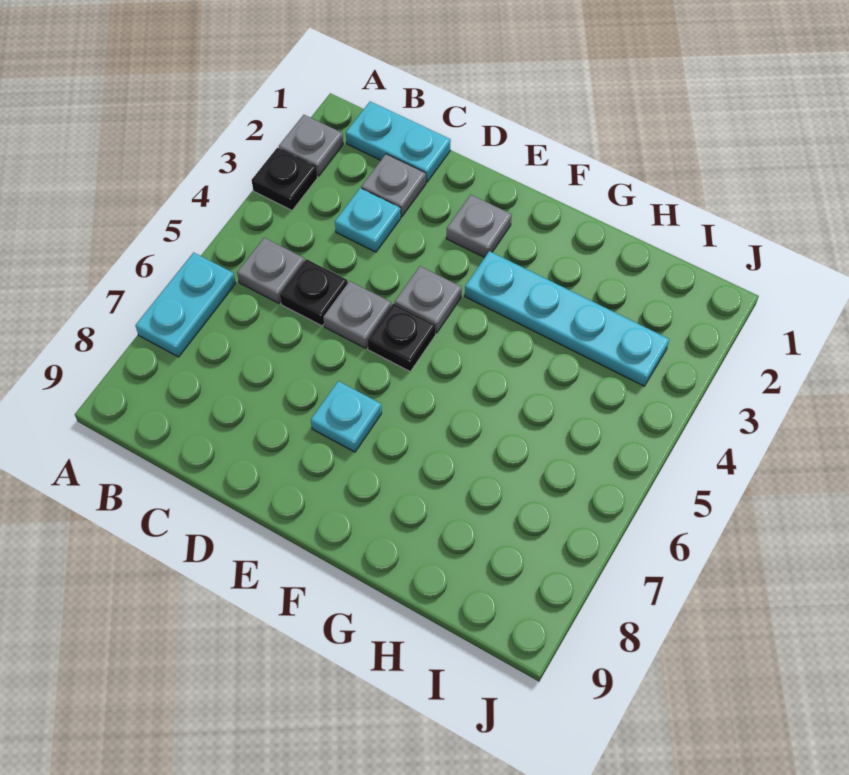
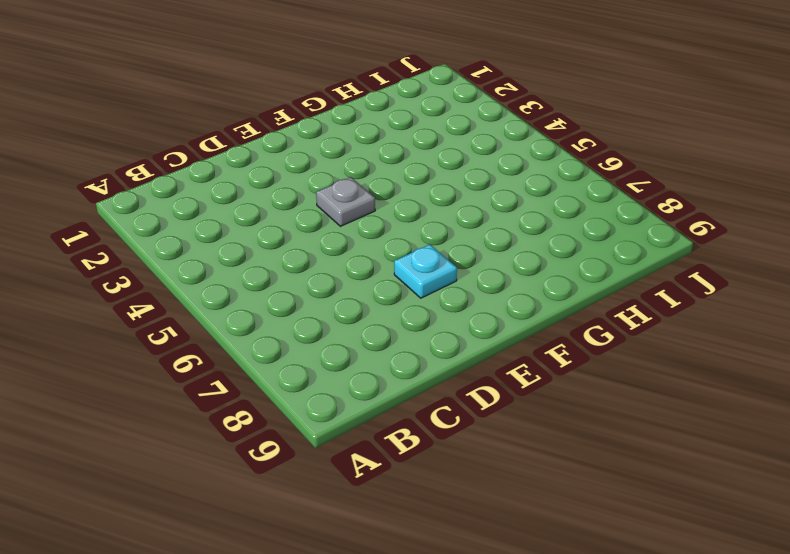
none -> grey 1x1 plate [279,115,343,176]
none -> black 1x1 plate [252,148,318,210]
none -> cyan 1x2 plate [135,252,236,357]

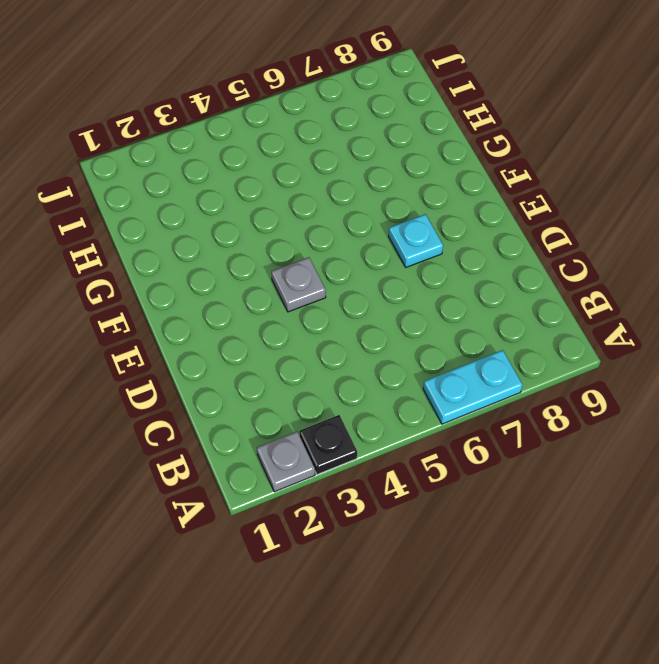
none -> cyan 1x2 plate [346,101,451,182]
none -> grey 1x1 plate [237,238,305,303]
none -> grey 1x1 plate [361,154,426,217]

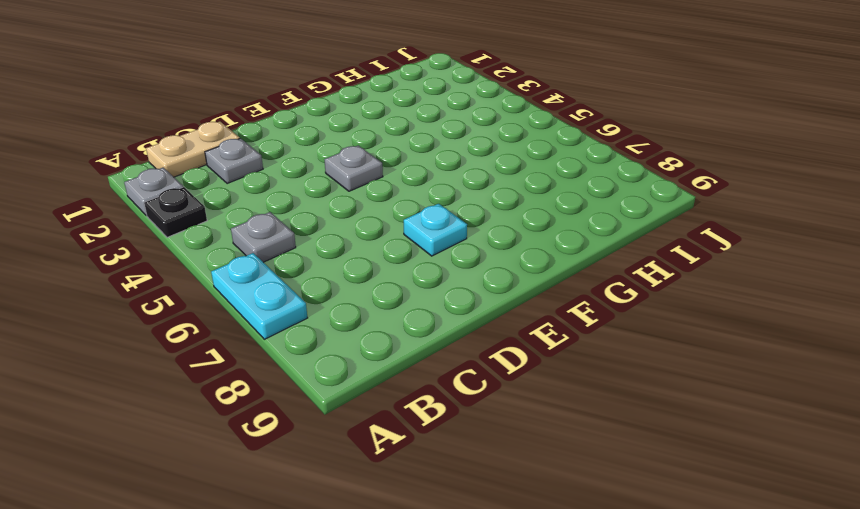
tan 1x2 plate [146,122,240,177] -> cyan 1x2 plate [346,101,451,182]
none -> cyan 1x1 plate [335,188,401,252]
none -> black 1x1 plate [280,259,348,326]
none -> grey 1x1 plate [323,281,391,349]

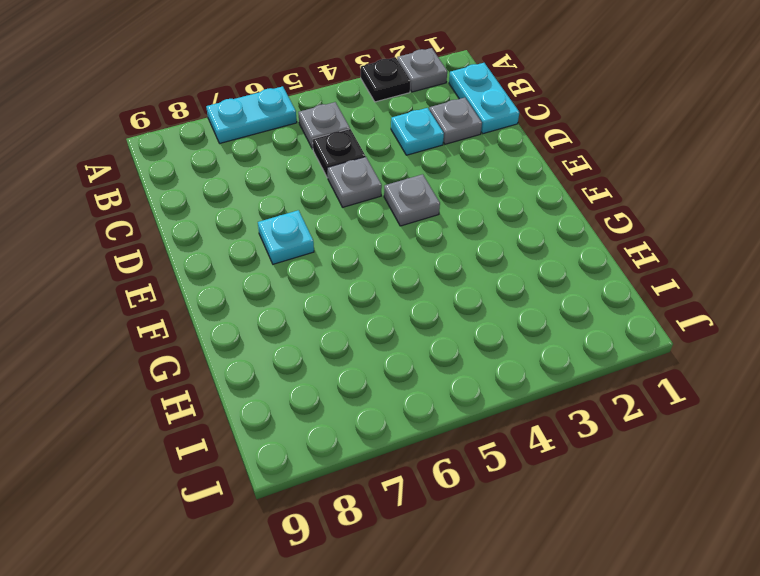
none -> grey 1x1 plate [446,195,512,258]
none -> black 1x1 plate [367,303,436,371]
none -> cyan 1x4 plate [465,251,669,386]

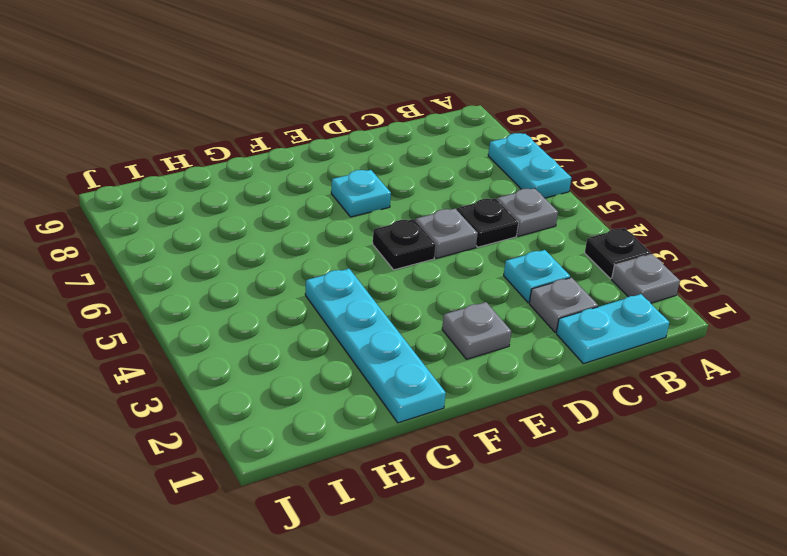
cyan 1x4 plate [305,269,446,423] -> cyan 1x4 plate turned to [465,251,669,386]
none -> grey 1x1 plate [395,266,462,333]

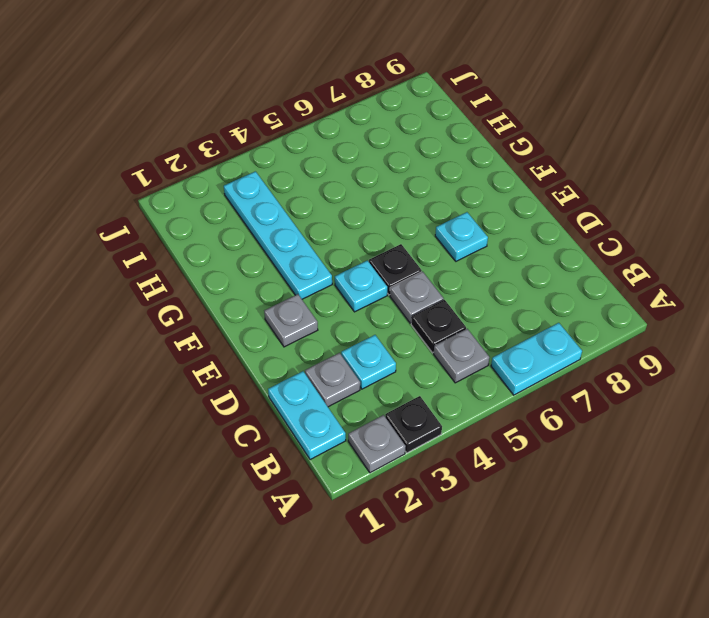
cyan 1x1 plate [335,261,387,312] -> grey 1x1 plate [395,266,462,333]

